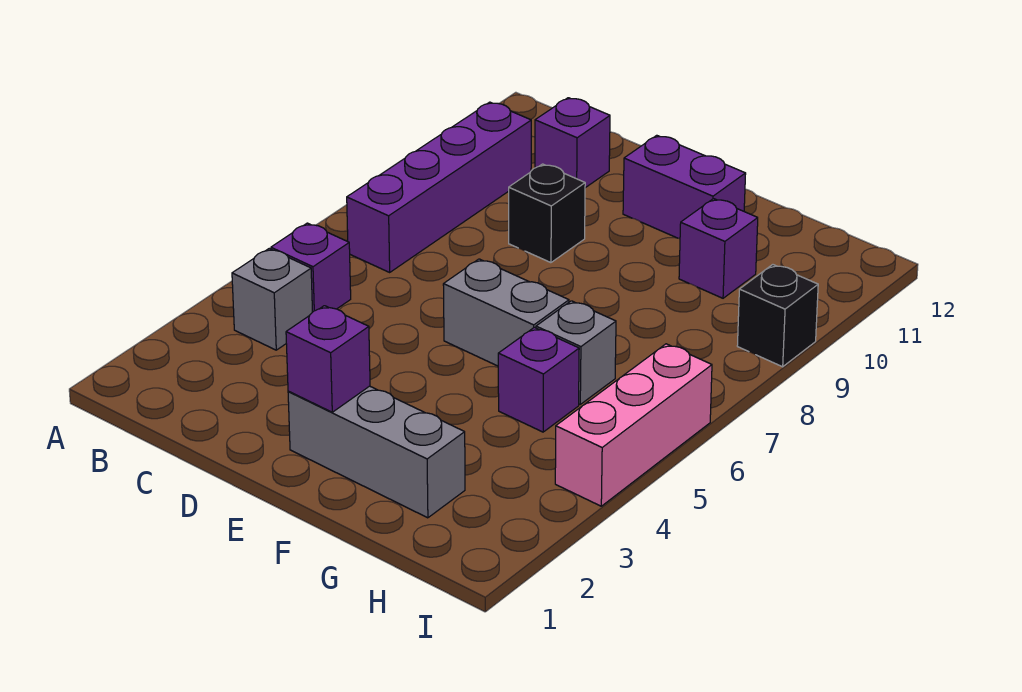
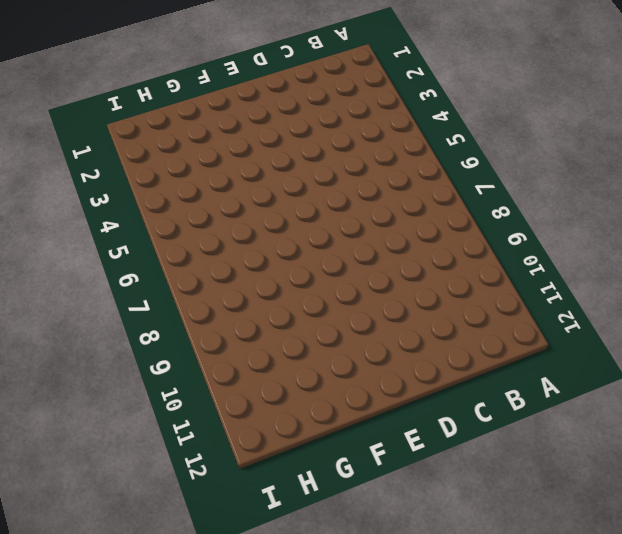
none -> grey 1x1 brick [232,249,312,350]
none -> purple 1x1 brick [271,223,351,312]
none -> purple 1x4 brick [347,102,531,272]

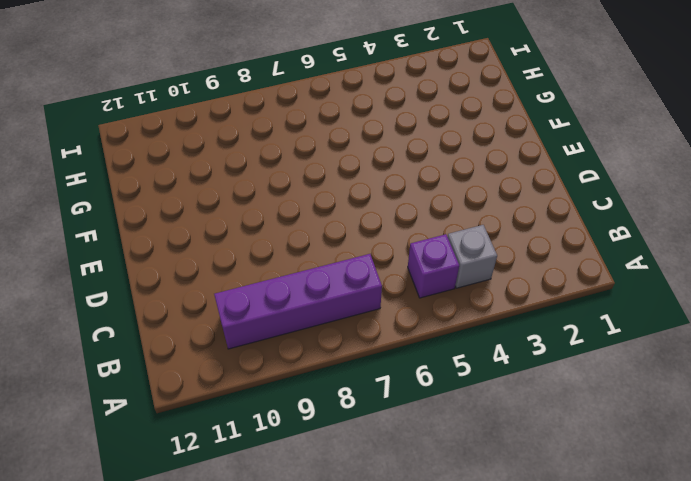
none -> purple 1x1 brick [535,98,610,188]
none -> black 1x1 brick [509,164,585,263]
none -> grey 1x3 brick [288,386,465,518]

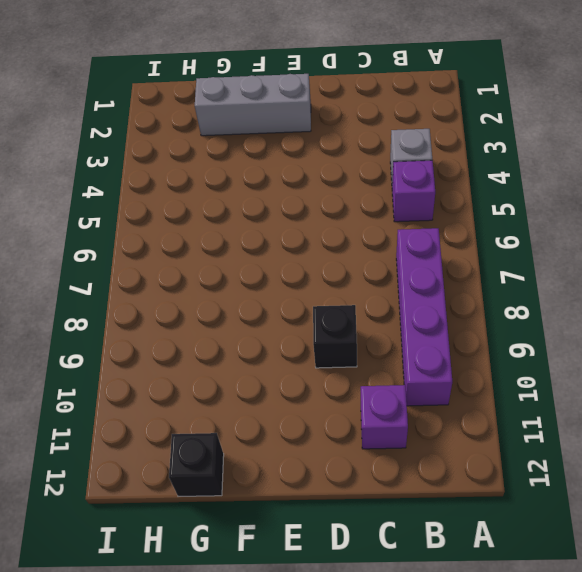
black 1x1 brick [169,433,224,496] -> black 1x1 brick moved to [737,265,818,367]
none -> grey 1x2 brick [443,259,569,366]
none -> purple 1x2 brick [623,135,746,239]
none -> purple 1x1 brick [498,327,579,432]

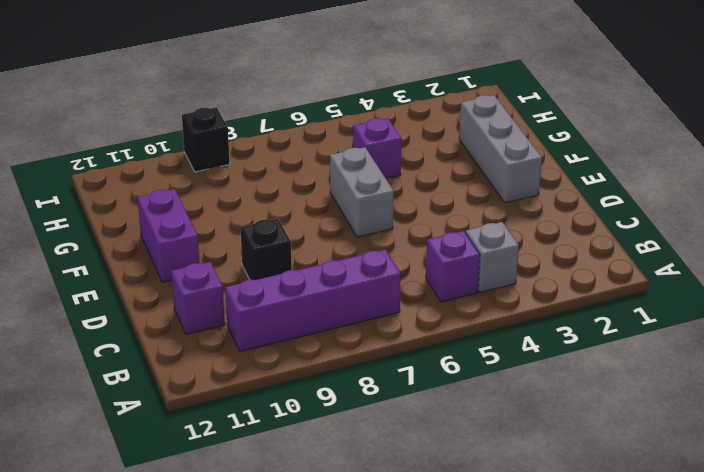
none -> grey 1x1 brick [536,301,616,404]
none -> purple 1x1 brick [679,199,758,298]
none -> pink 1x3 brick [555,344,712,506]

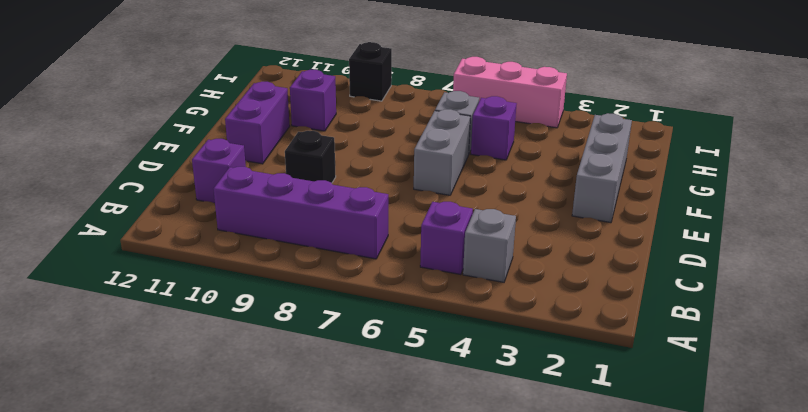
none -> purple 1x1 brick [286,306,370,412]

